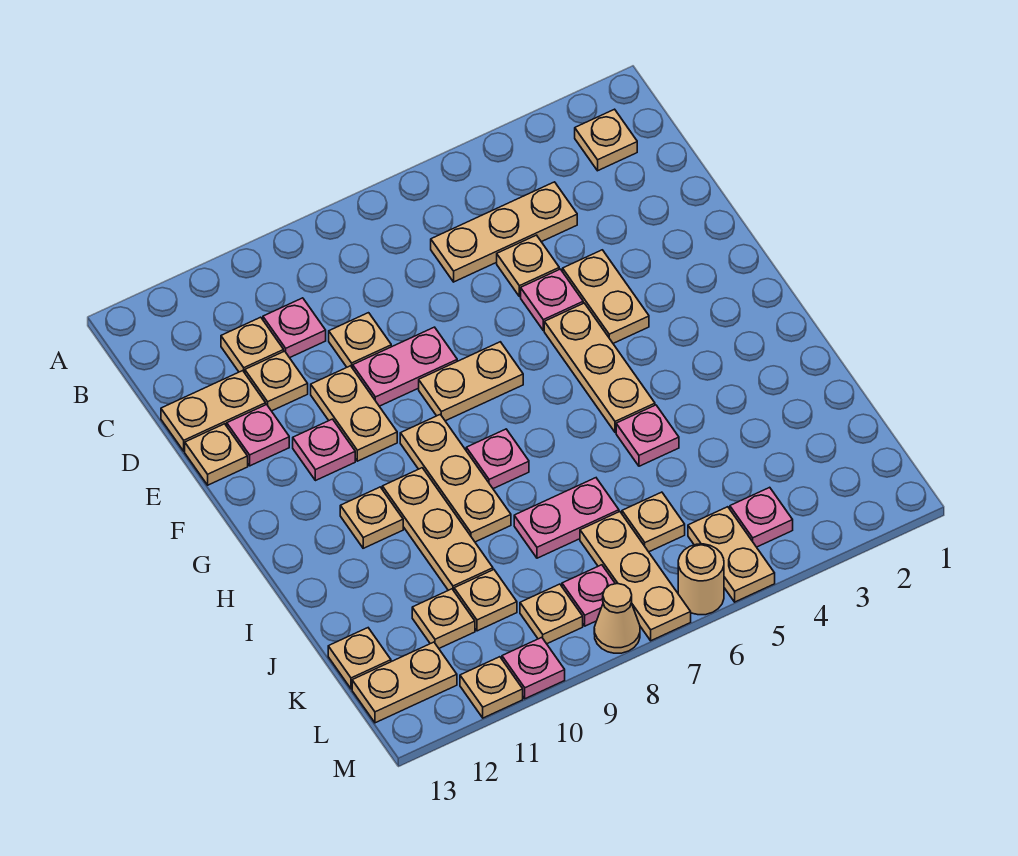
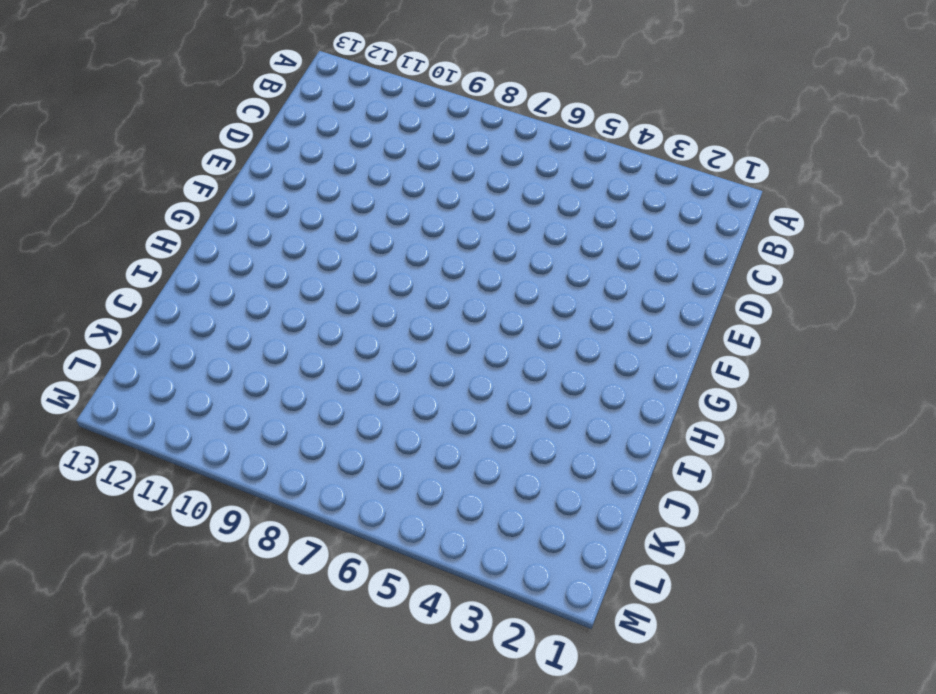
none -> tan 1x1 plate [575,109,637,171]
none -> tan 1x3 plate [431,182,577,282]
none -> pink 1x1 plate [263,298,326,358]
none -> tan 1x1 plate [221,317,284,373]

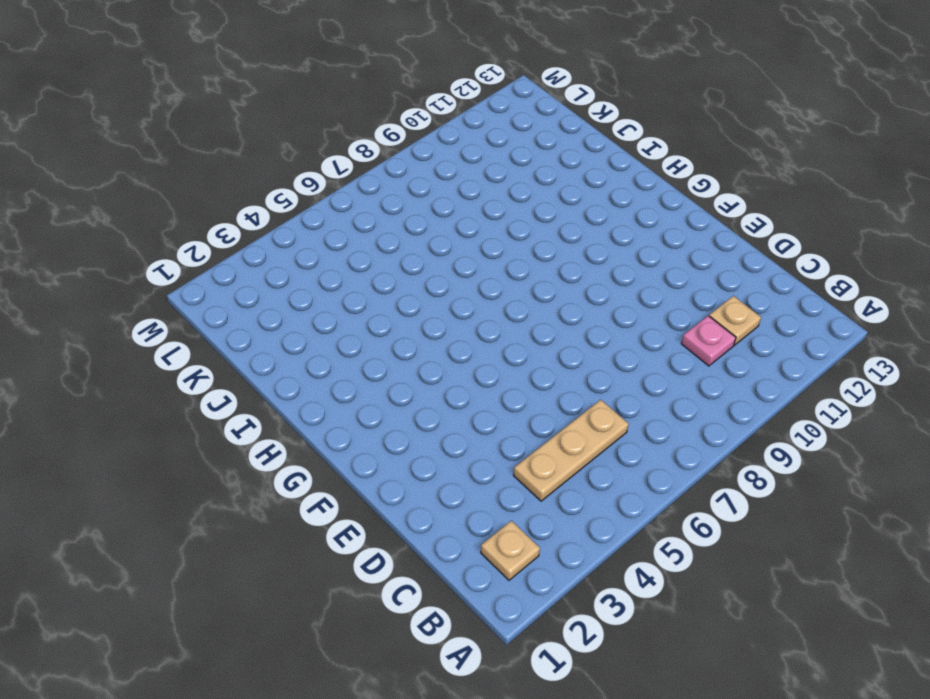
none -> tan 1x1 plate [497,235,559,297]
none -> tan 1x1 plate [329,313,391,368]
none -> tan 1x1 plate [245,351,308,411]
none -> tan 1x2 plate [161,371,266,451]

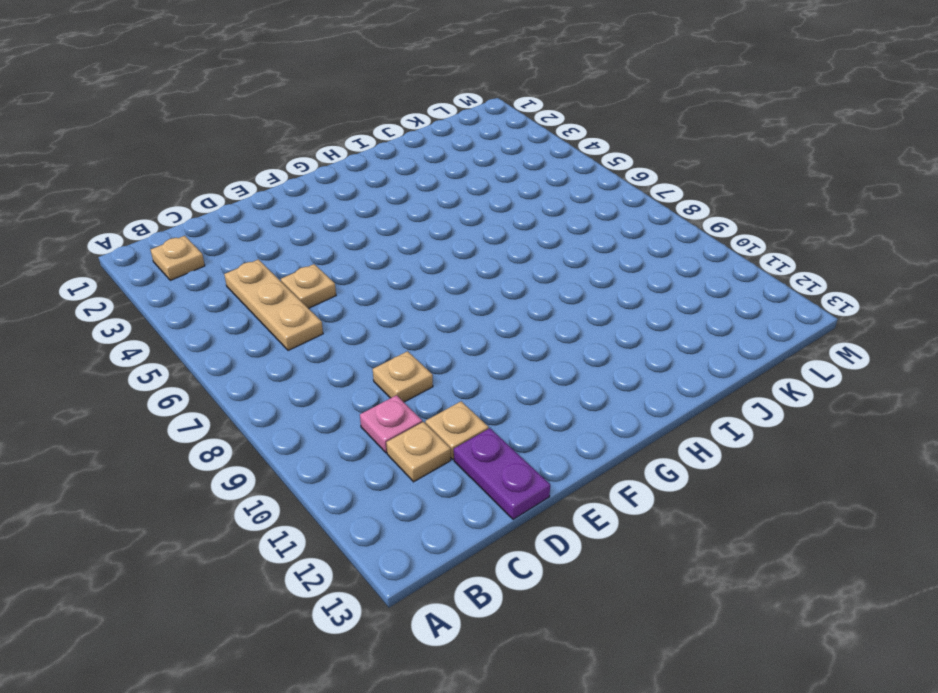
purple 1x2 plate [454,428,550,519] -> tan 1x2 plate [161,371,266,451]
none -> tan 1x2 plate [563,250,649,343]
none -> pink 1x1 plate [521,269,583,331]
none -> pink 1x2 plate [353,327,457,406]
none -> tan 1x2 plate [311,366,397,461]

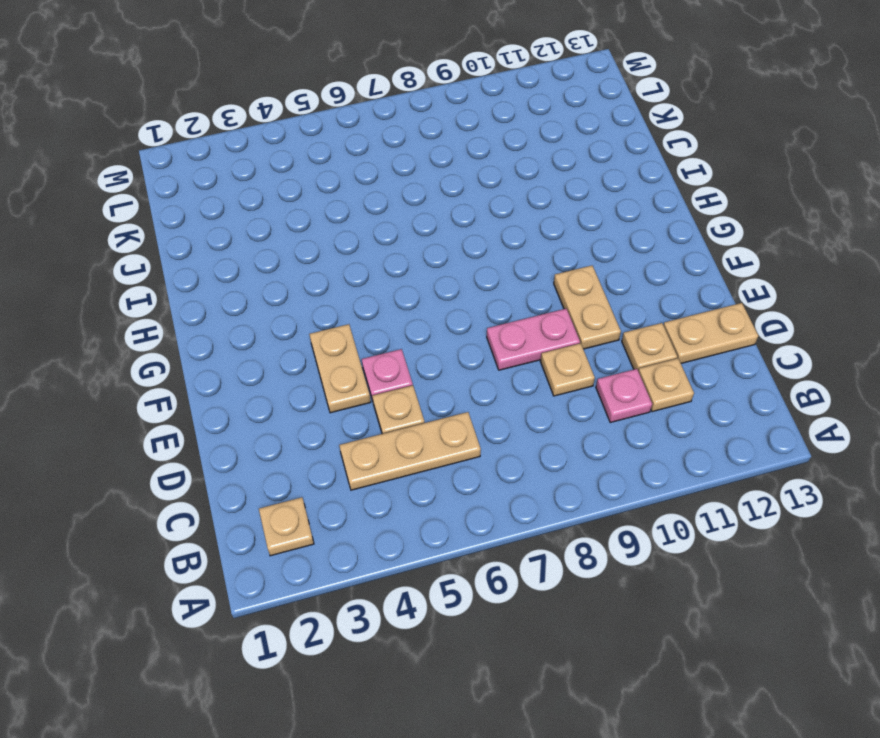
none -> pink 1x1 plate [227,405,289,466]
none -> tan 1x1 plate [185,424,248,485]
none -> tan 1x3 plate [544,303,655,432]
none -> tan 1x2 plate [419,342,523,421]

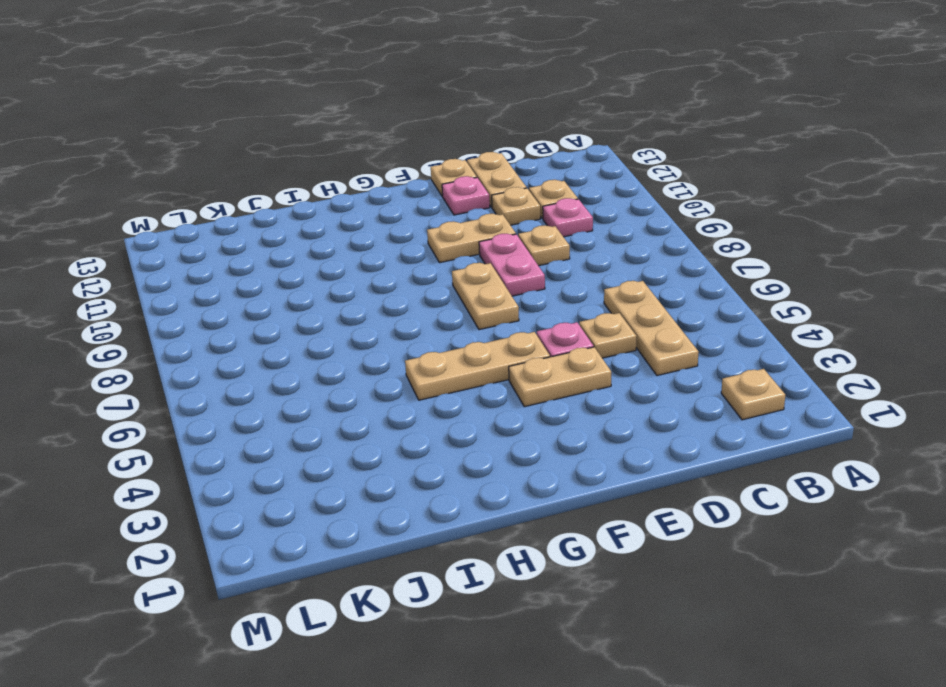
none -> pink 1x1 plate [293,419,355,481]
none -> tan 1x3 plate [400,414,511,542]
none -> pink 1x1 plate [466,429,529,489]
none -> tan 1x3 plate [382,468,493,591]

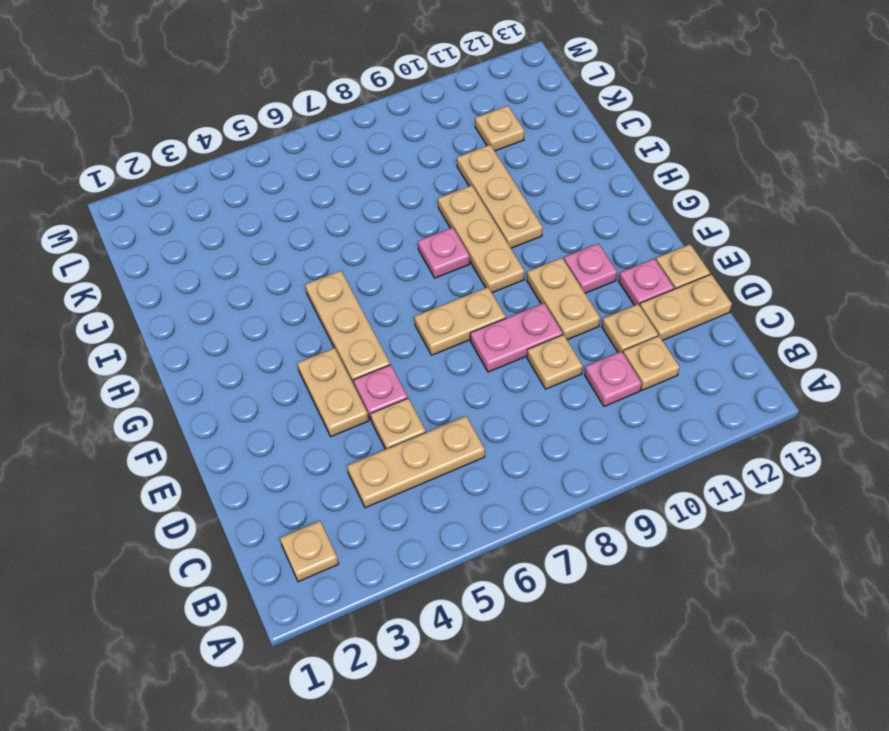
none -> tan 1x1 plate [340,487,403,548]
none -> pink 1x1 plate [616,405,679,466]
none -> pink 1x2 plate [514,478,619,558]
none -> tan 1x1 plate [622,492,685,552]

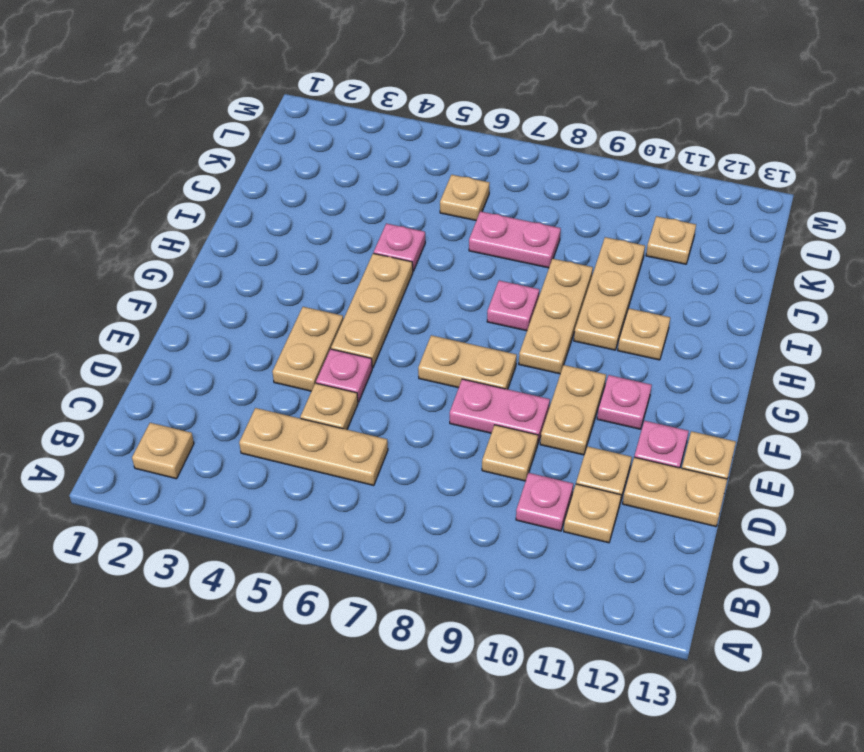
none -> tan 1x3 plate [580,512,691,641]
none -> tan 1x1 plate [454,570,517,631]
none -> tan 1x1 plate [328,628,391,689]
none -> pink 1x1 plate [730,487,793,547]

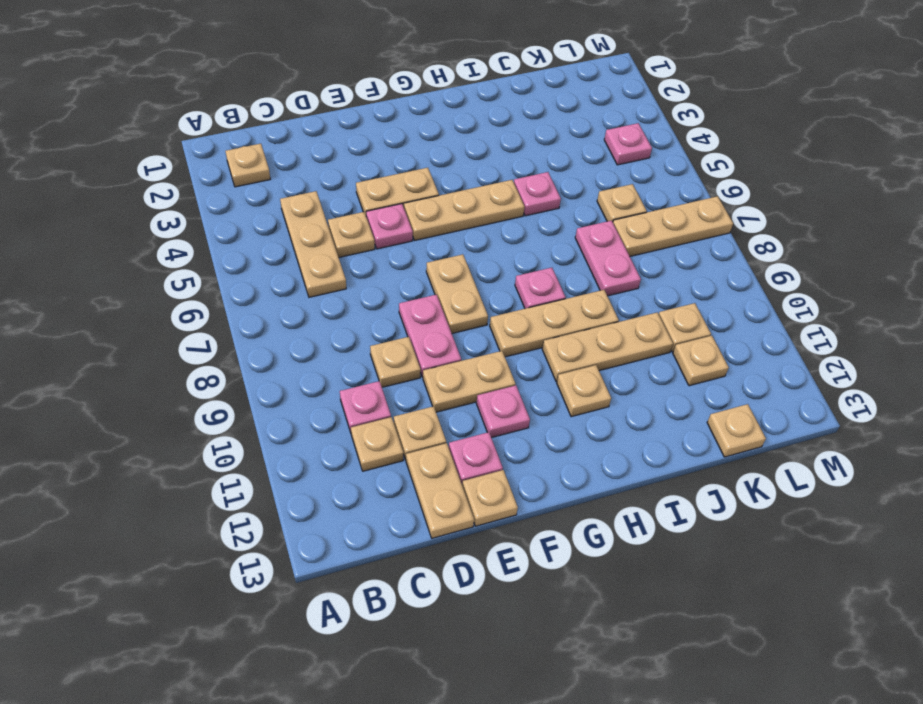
none -> tan 1x2 plate [688,507,775,602]
none -> pink 1x1 plate [562,565,615,626]
none -> tan 1x1 plate [520,584,583,644]
none -> tan 1x2 plate [352,642,457,723]

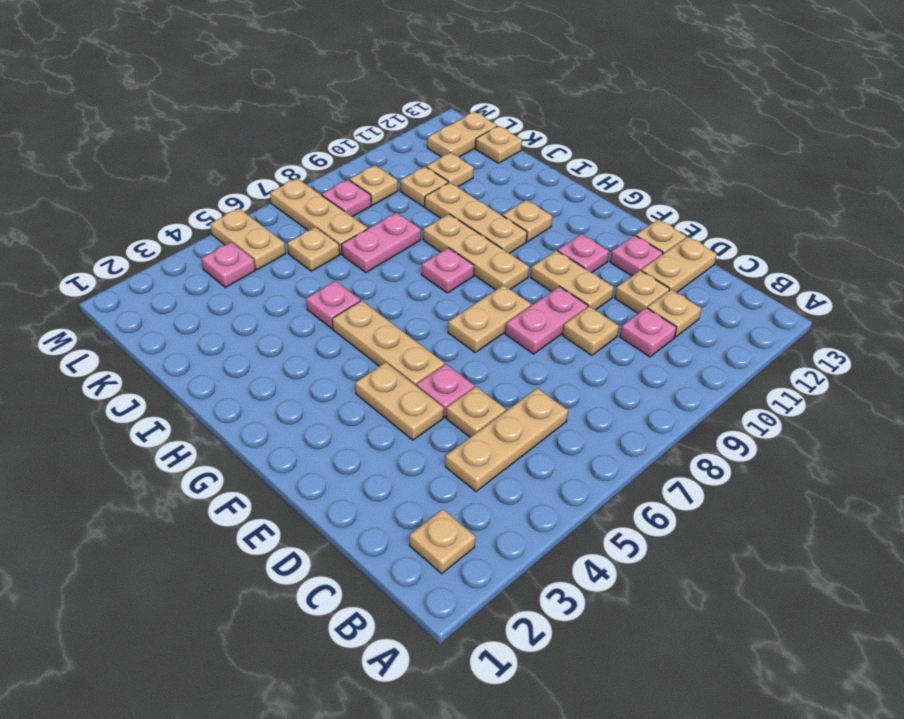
none -> tan 1x1 round brick [678,544,724,615]
none -> tan 1x1 cone [594,584,640,653]
none -> pink 1x1 plate [502,637,565,699]
none -> tan 1x1 plate [460,657,523,718]

